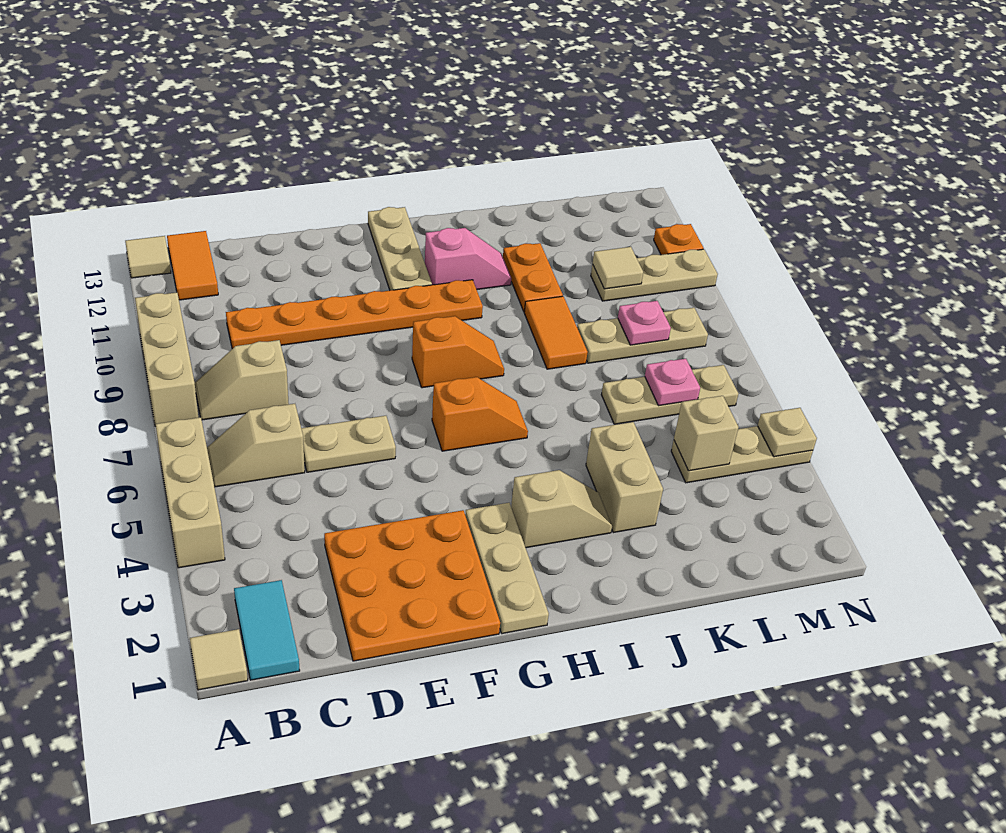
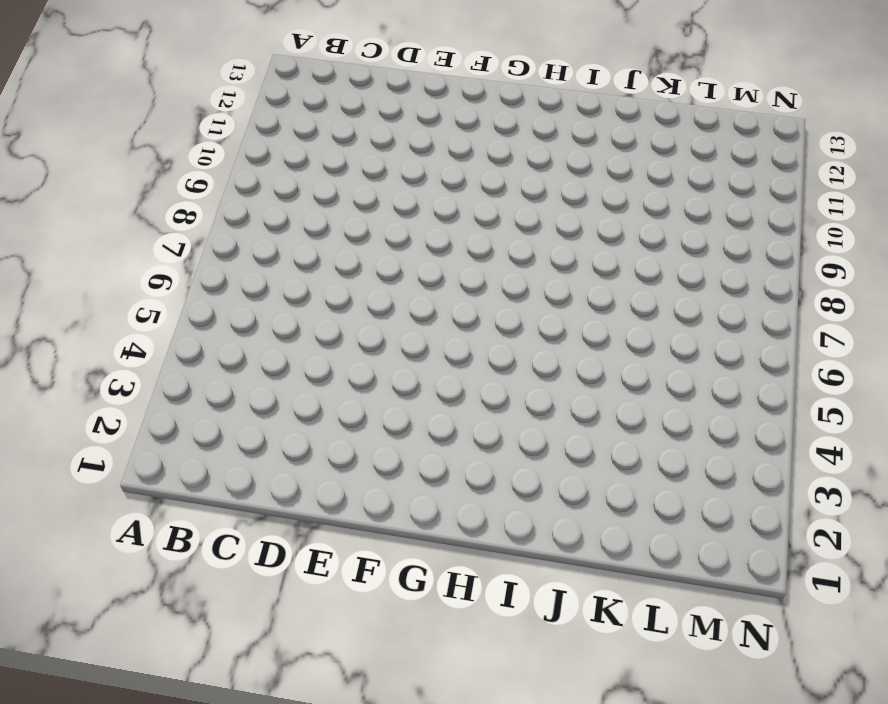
none -> tan 1x1 tile [190,629,248,690]
none -> tan 1x3 brick [156,417,225,568]
none -> tan 1x3 brick [135,292,198,427]
none -> tan 1x1 tile [125,236,171,278]

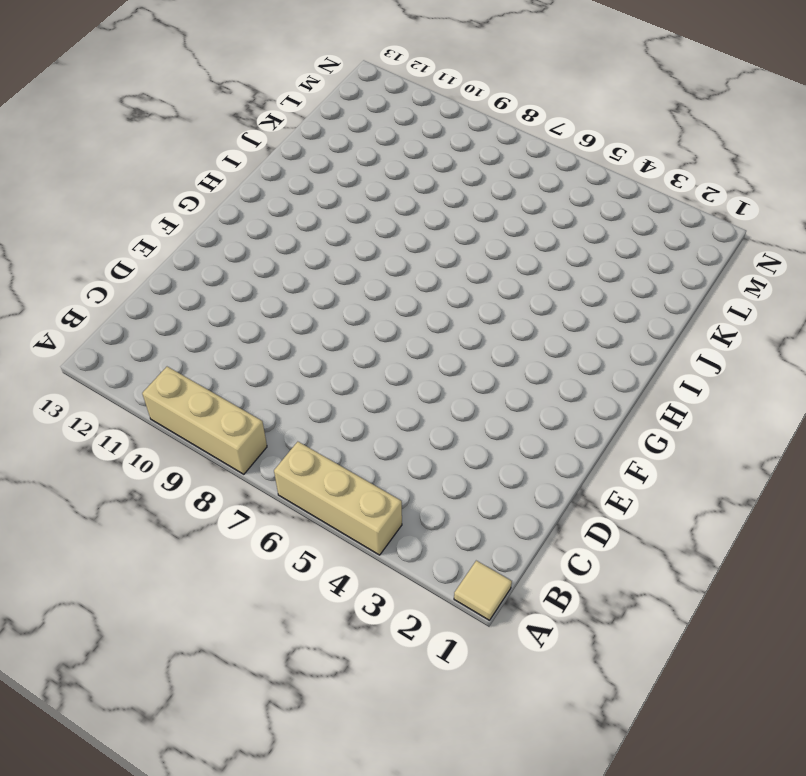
none -> tan 1x1 tile [125,236,171,278]
none -> cyan 1x2 tile [234,580,300,680]
none -> tan 1x2 slope [207,404,305,487]
none -> tan 1x2 slope [195,340,289,420]

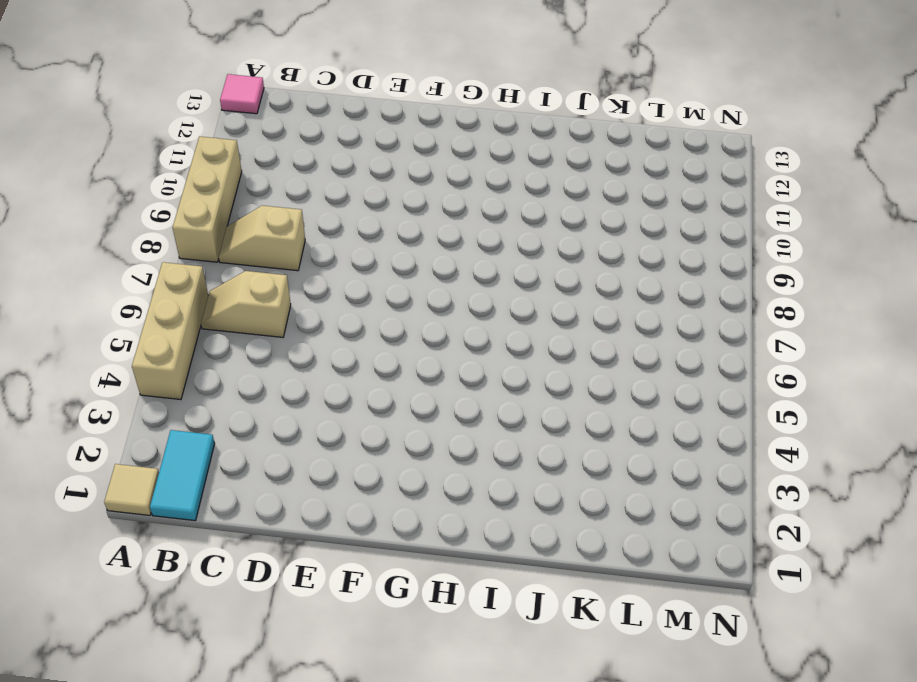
pink 1x1 tile [220,74,264,114] -> tan 1x1 tile [125,236,171,278]
none -> orange 1x2 tile [167,231,218,300]
none -> orange 1x6 plate [226,280,483,349]
none -> orange 3x3 plate [324,510,500,661]
none -> tan 1x2 plate [301,416,396,472]

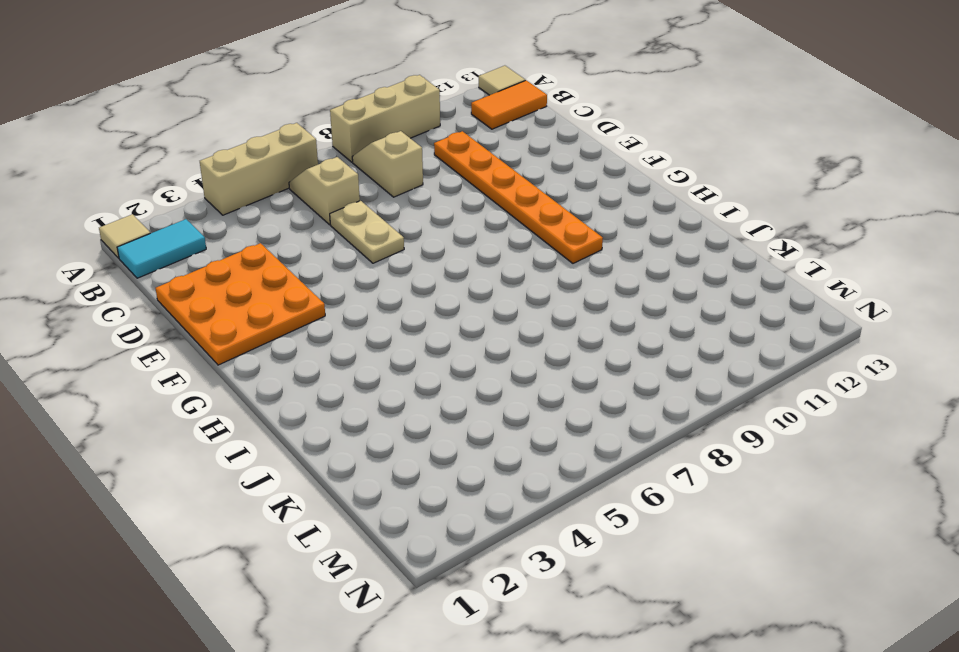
none -> tan 1x3 plate [465,503,549,634]
none -> orange 1x2 slope [432,377,528,451]
none -> orange 1x2 slope [412,316,504,388]
none -> tan 1x3 plate [368,207,432,290]

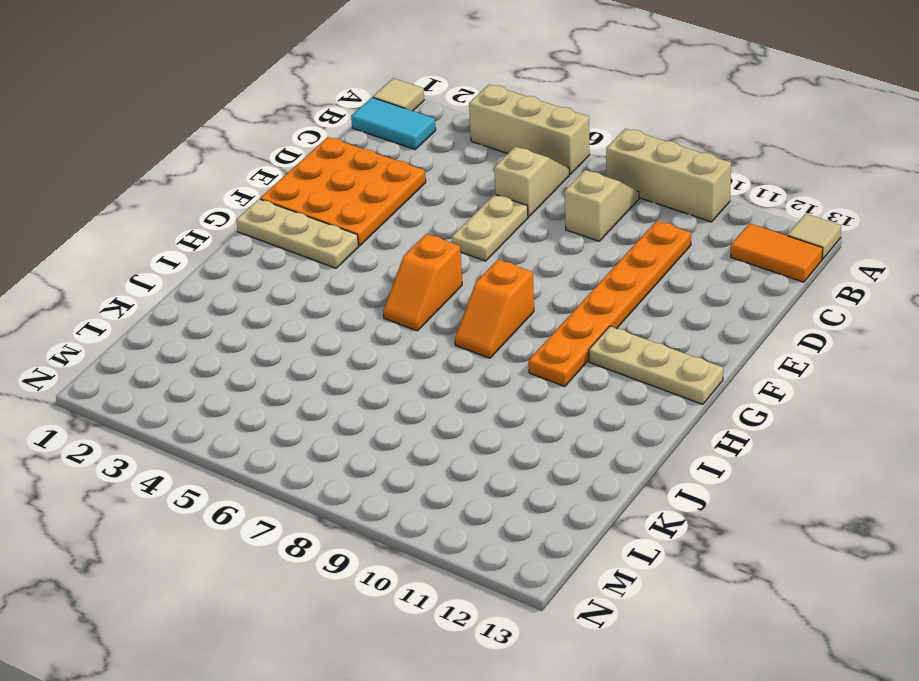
none -> tan 1x2 slope [511,470,612,548]
none -> pink 1x2 slope [425,228,511,290]
none -> tan 1x2 brick [586,422,663,533]
none -> orange 1x2 tile [524,296,588,369]

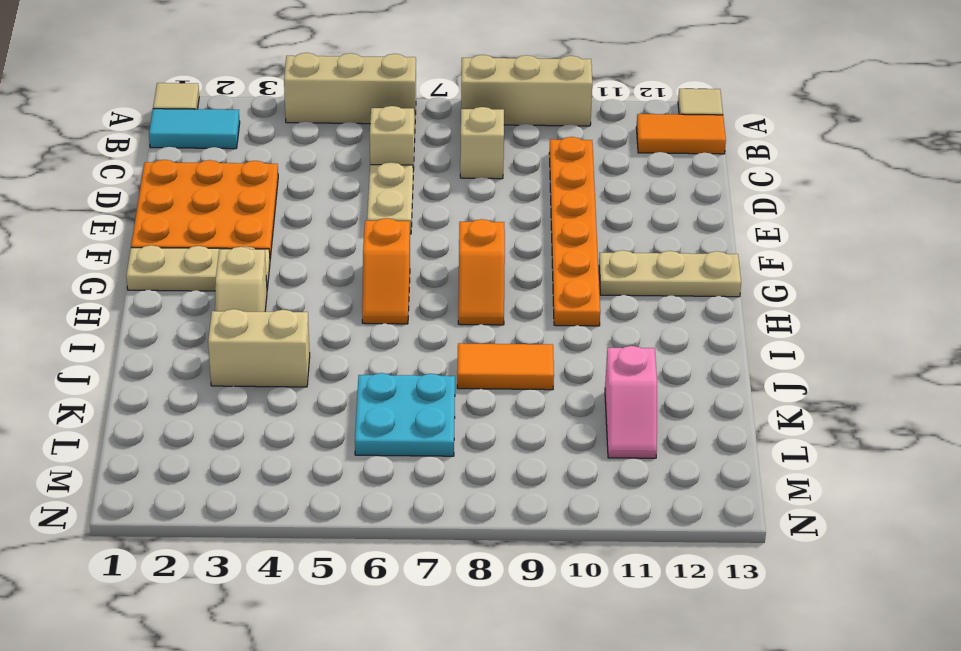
cyan 2x2 plate [355,373,455,456] -> tan 1x3 plate [601,365,738,424]
pink 1x2 slope [605,346,657,458] -> pink 1x2 slope moved to [425,228,511,290]
none -> orange 1x2 plate [503,243,563,312]
none -> tan 1x3 plate [577,308,708,363]
none -> tan 1x3 plate [671,426,813,483]
none -> tan 1x3 plate [591,249,718,301]

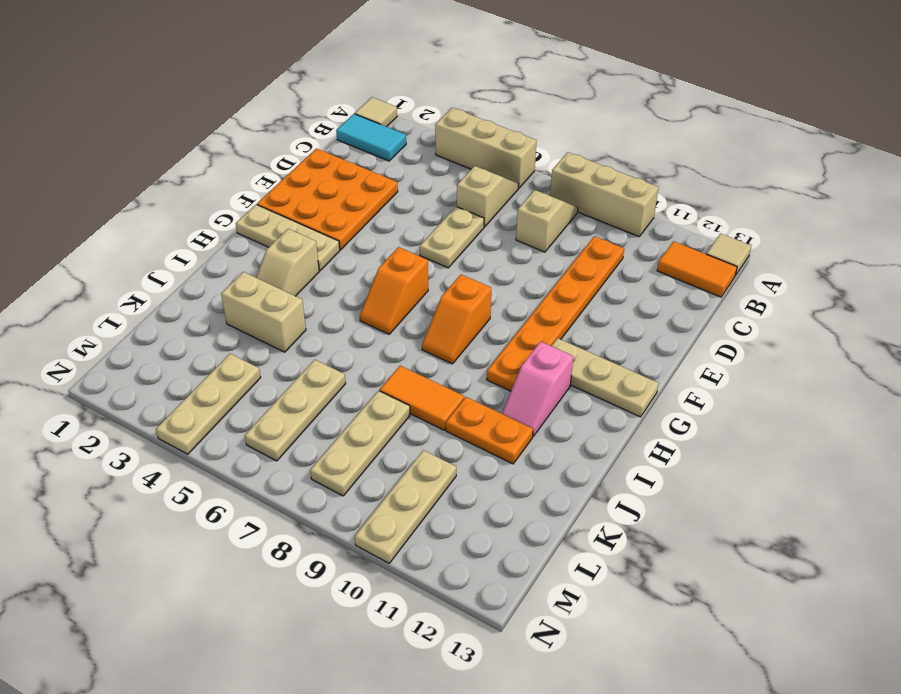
none -> orange 1x1 plate [654,224,704,255]
none -> tan 1x1 brick [674,396,739,471]
none -> pink 1x1 plate [645,359,700,406]
none -> pink 1x1 plate [618,301,671,345]

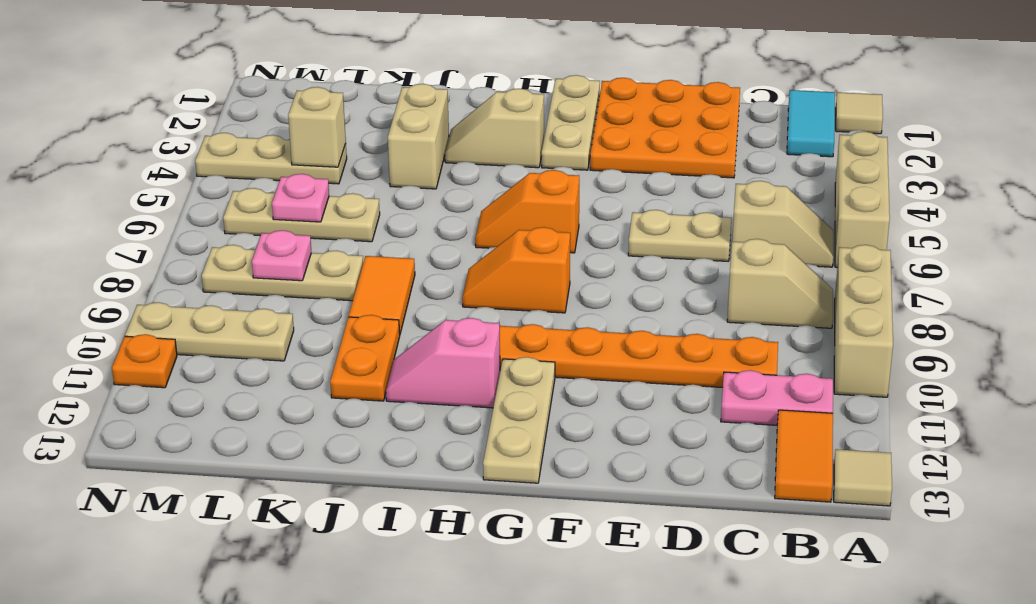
pink 1x2 plate [721,370,833,425] -> none
none -> tan 1x1 tile [593,247,643,289]
none -> tan 1x1 plate [758,408,817,457]

